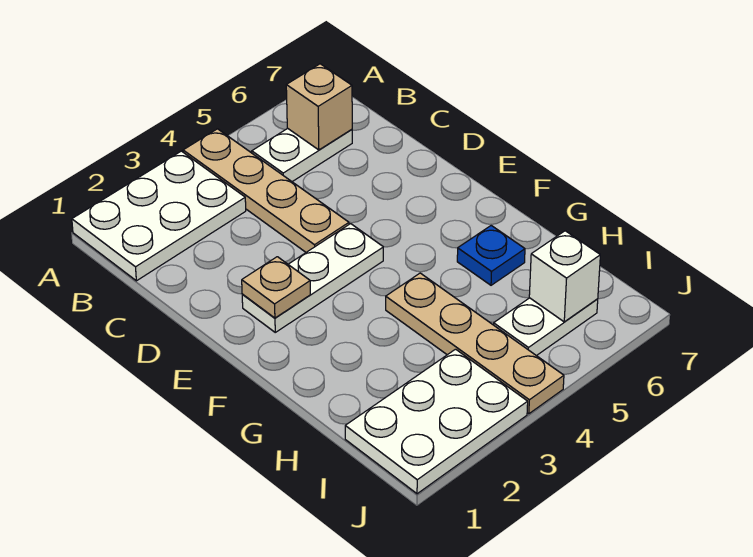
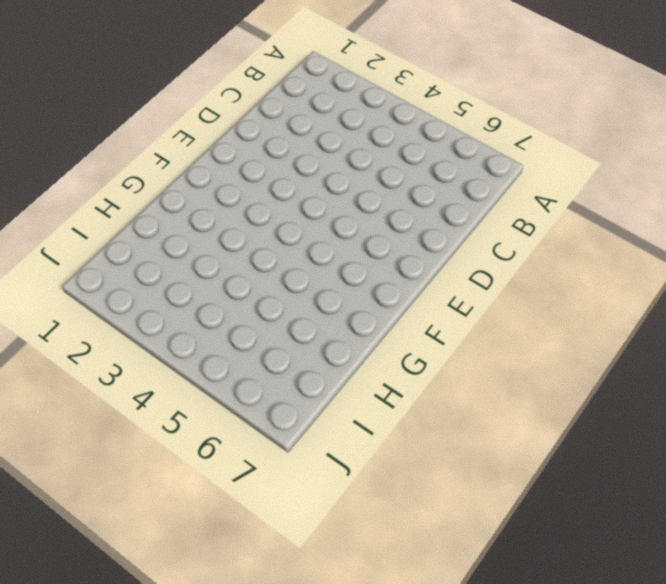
none -> white 2x3 plate [72,151,246,281]
none -> tan 1x4 plate [183,129,349,252]

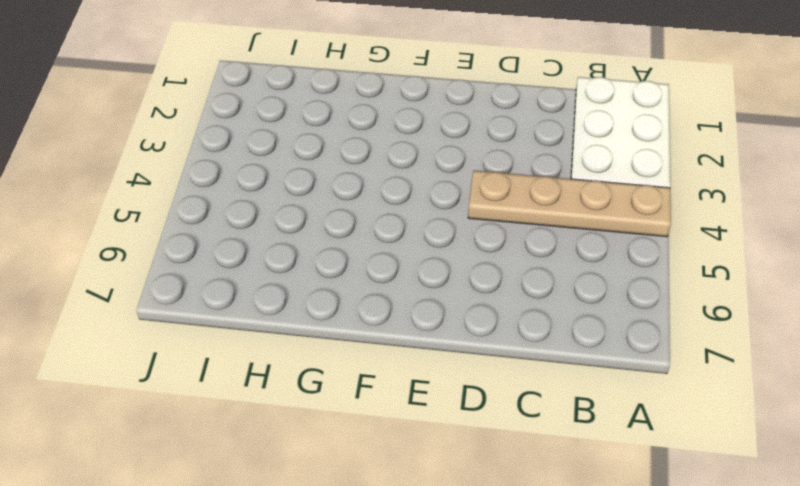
none -> white 1x2 plate [252,128,352,182]
none -> white 1x3 plate [242,224,383,332]

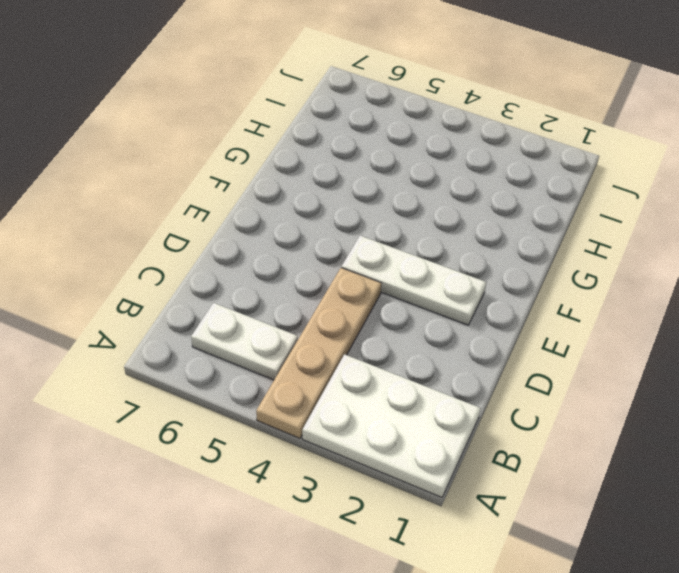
none -> tan 1x4 plate [386,273,564,414]
none -> blue 1x1 plate [457,226,525,285]

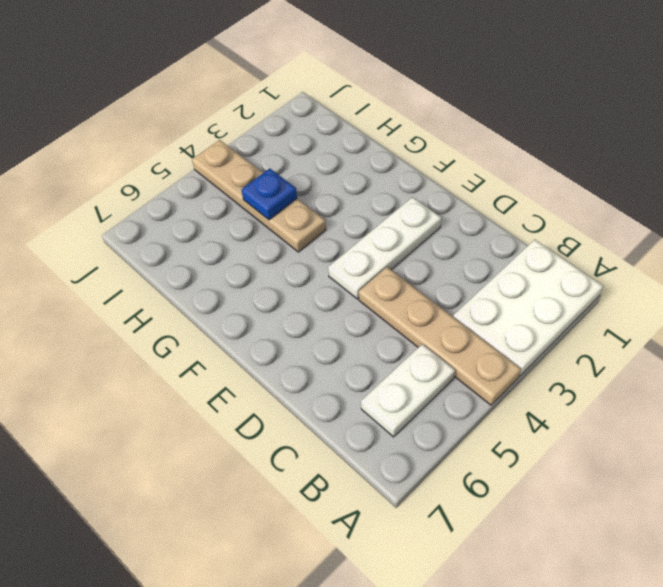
blue 1x1 plate [242,168,297,220] -> blue 1x1 plate moved to [457,226,525,285]
none -> white 2x3 plate [345,349,528,494]
none -> white 1x2 plate [494,298,598,356]

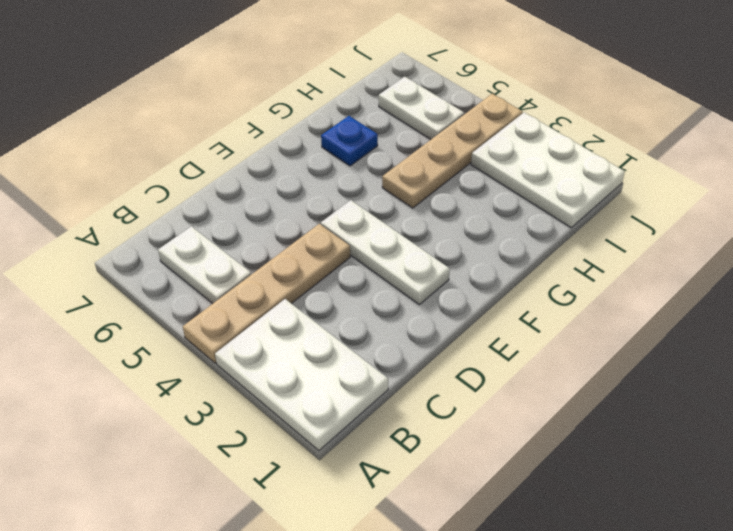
none -> tan 1x1 brick [286,64,352,150]
none -> tan 1x1 plate [242,257,310,318]

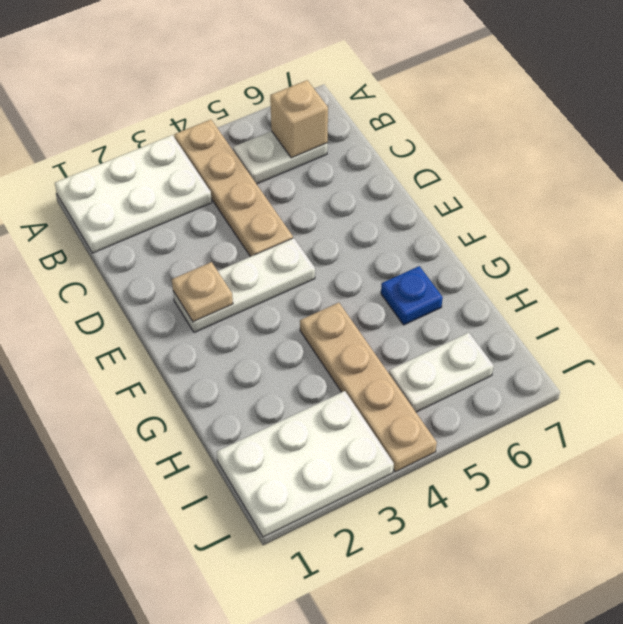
none -> white 1x1 brick [529,231,600,322]

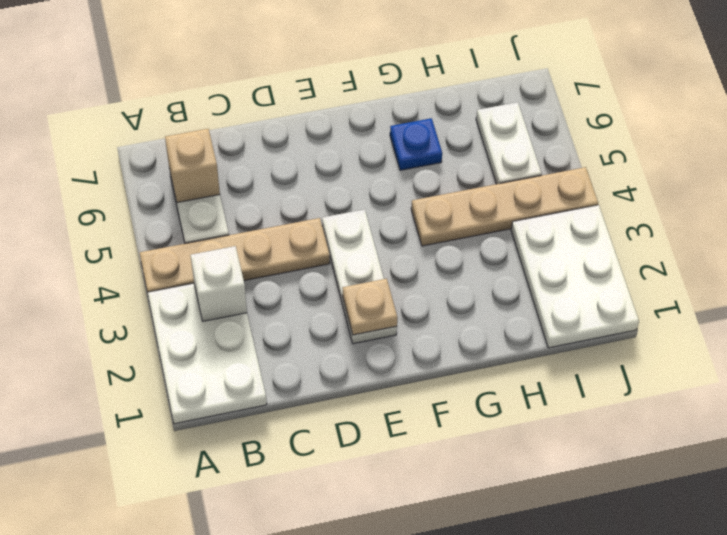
white 1x1 brick [191,246,247,321] -> white 1x1 brick moved to [529,231,600,322]

